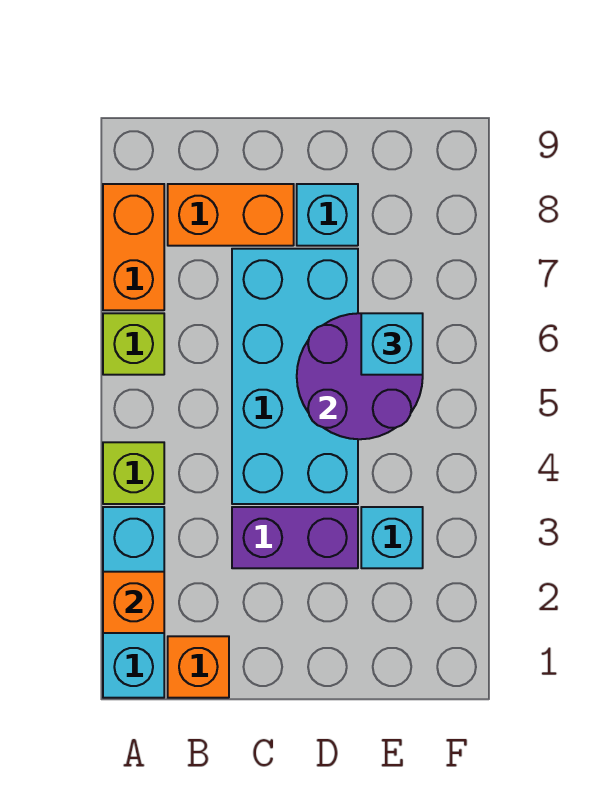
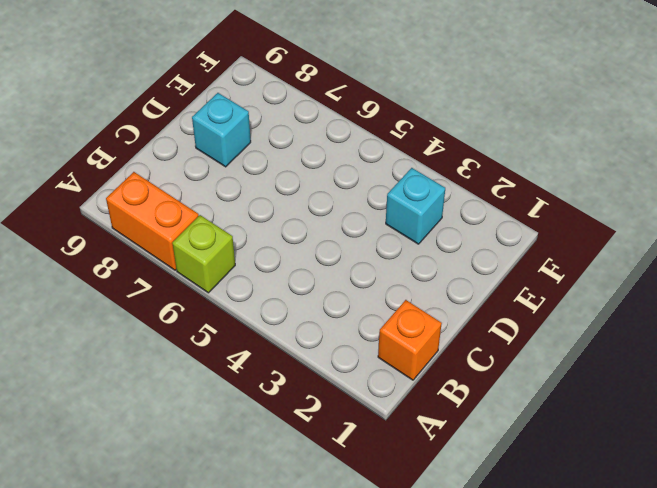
none -> cyan 1x3 brick [103,507,164,698]
none -> lime 1x1 brick [103,442,164,504]
none -> orange 1x2 brick [168,184,294,246]

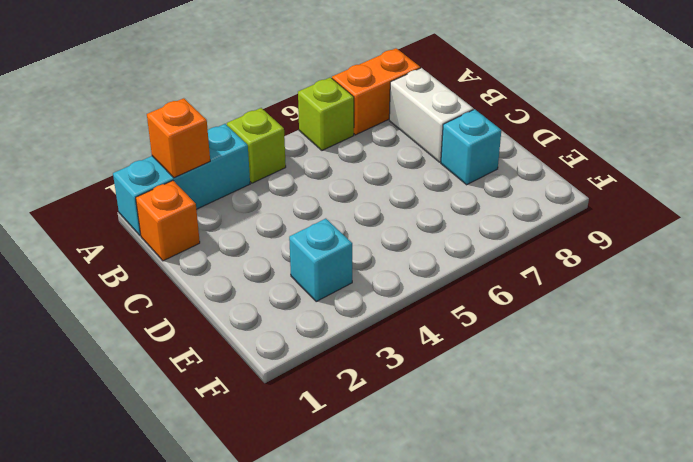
white 1x2 brick [389,68,473,162] -> orange 1x2 brick [168,184,294,246]
none -> purple 1x2 brick [232,507,358,568]
none -> cyan 2x4 brick [232,249,358,504]
none -> purple 2x2 round brick [297,313,423,439]

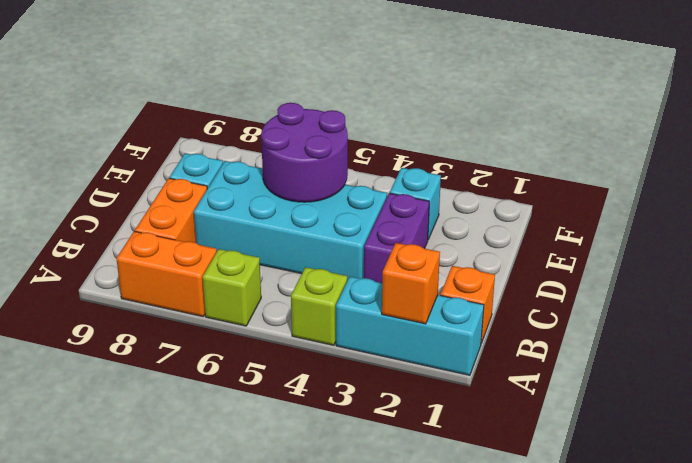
none -> cyan 1x1 brick [361,313,423,375]

